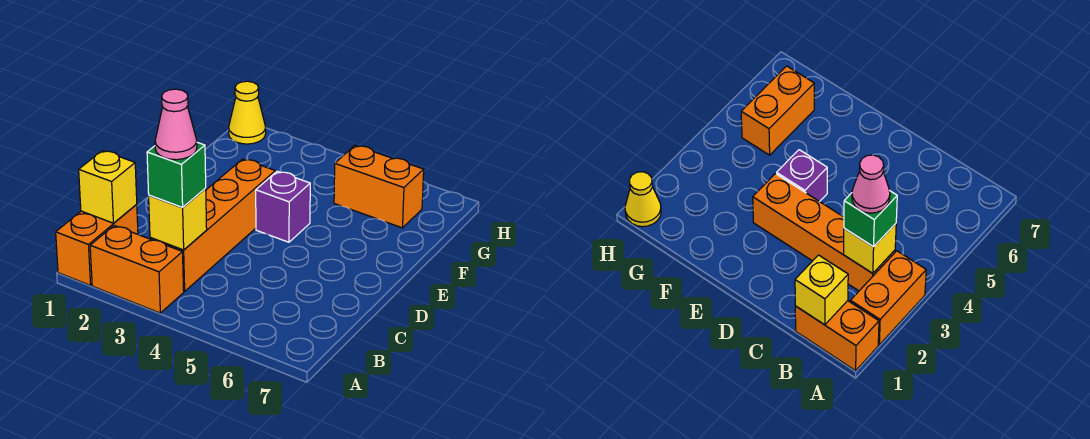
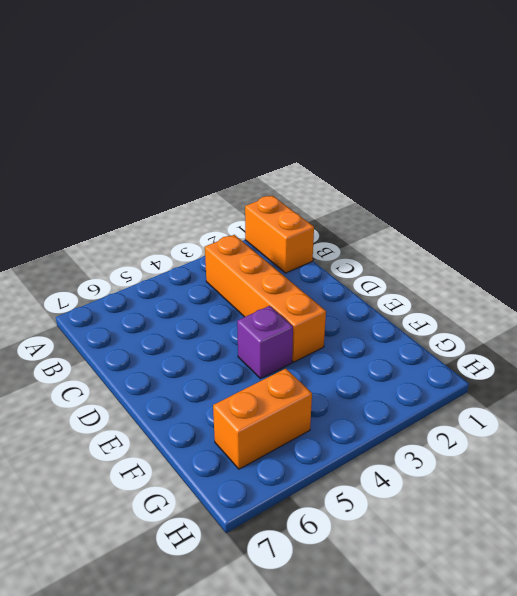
none -> orange 1x2 brick [90,226,184,313]
none -> yellow 1x1 cone [229,81,266,144]

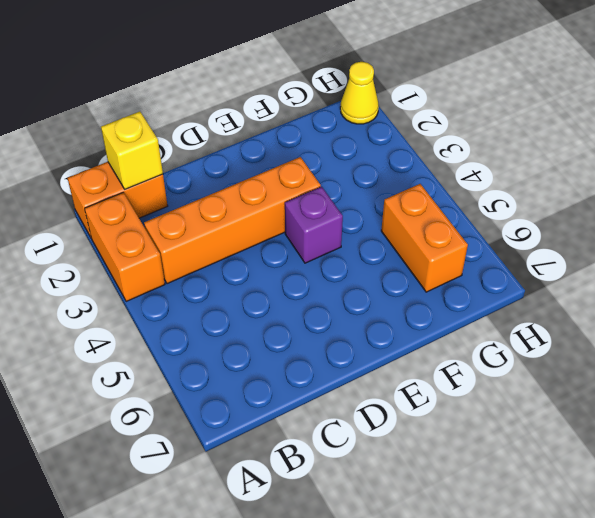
none -> yellow 1x1 brick [149,189,207,250]
none -> green 1x1 brick [147,142,206,207]

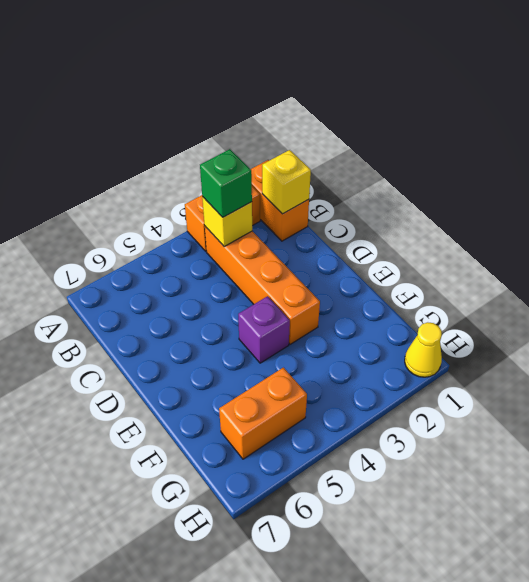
none -> pink 1x1 cone [155,89,197,160]

